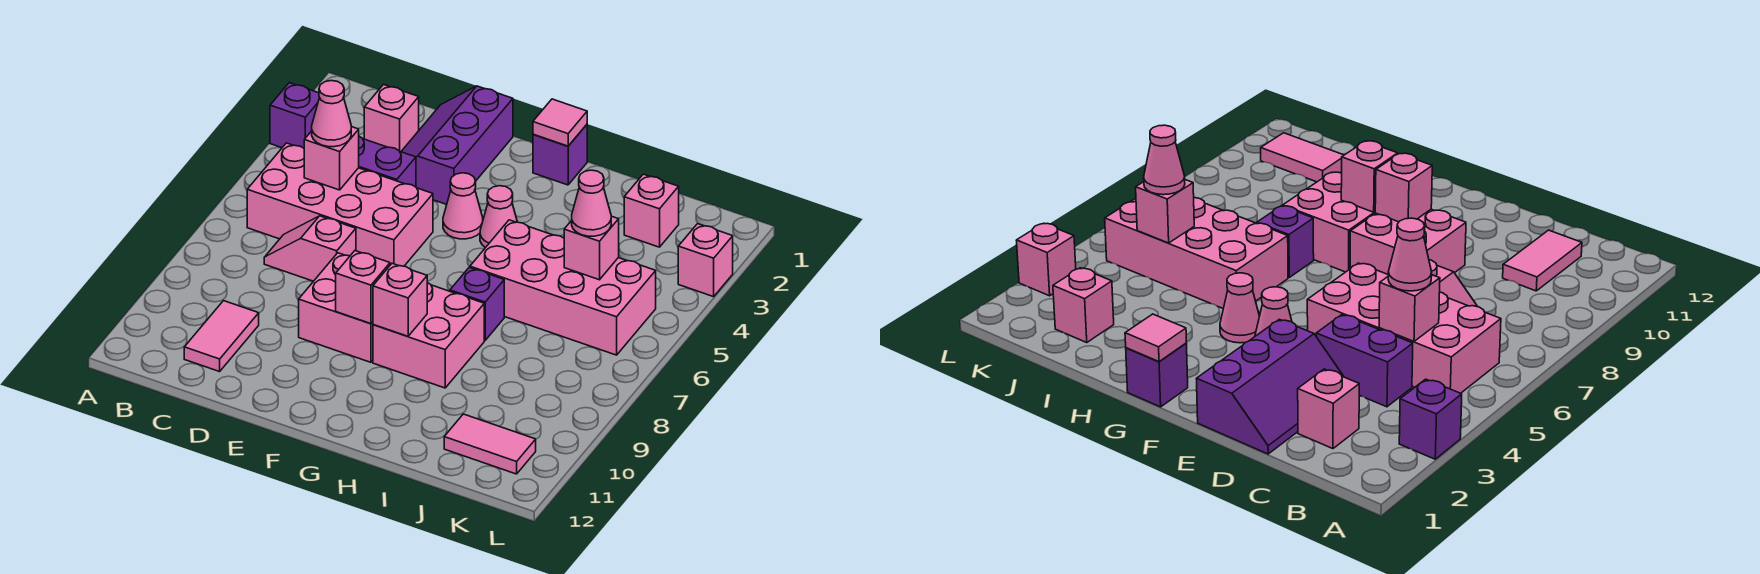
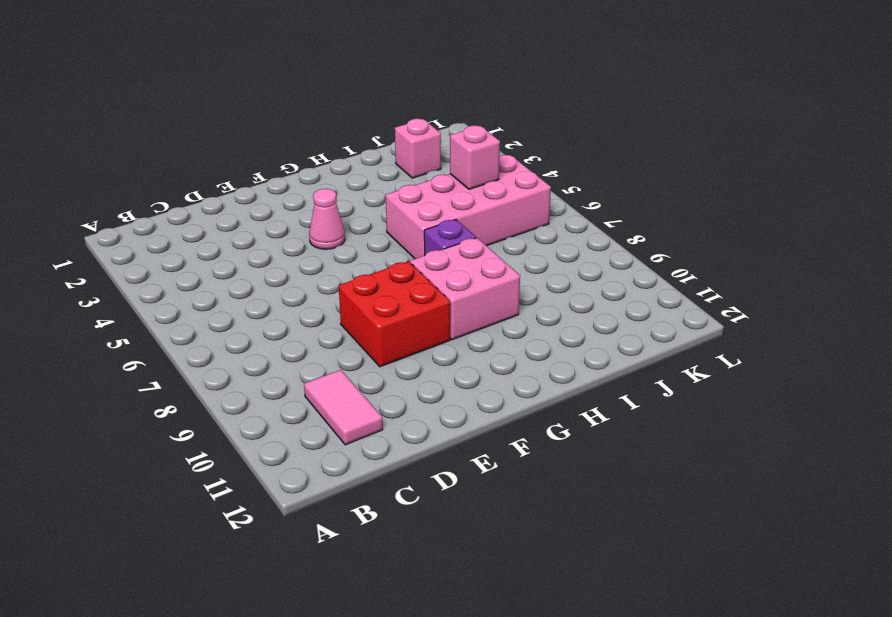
red 2x2 brick [339,261,450,367] -> pink 2x2 brick [299,253,373,362]
none -> purple 1x1 brick [270,83,319,148]
none -> pink 2x4 brick [247,143,433,266]
none -> pink 1x1 brick [364,85,419,152]

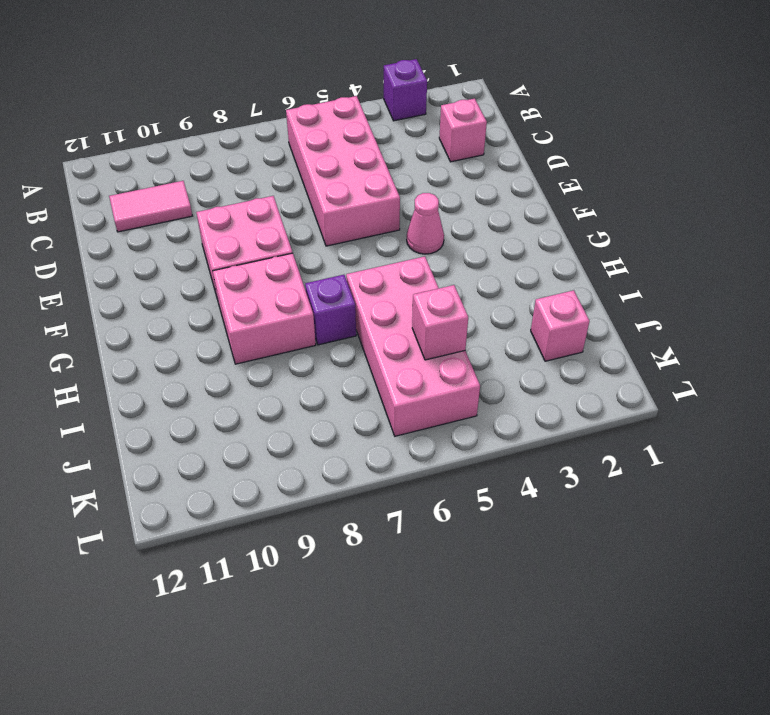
none -> purple 1x2 brick [359,137,416,187]
none -> pink 1x2 slope [264,216,356,281]
none -> purple 2x3 slope [401,86,513,205]

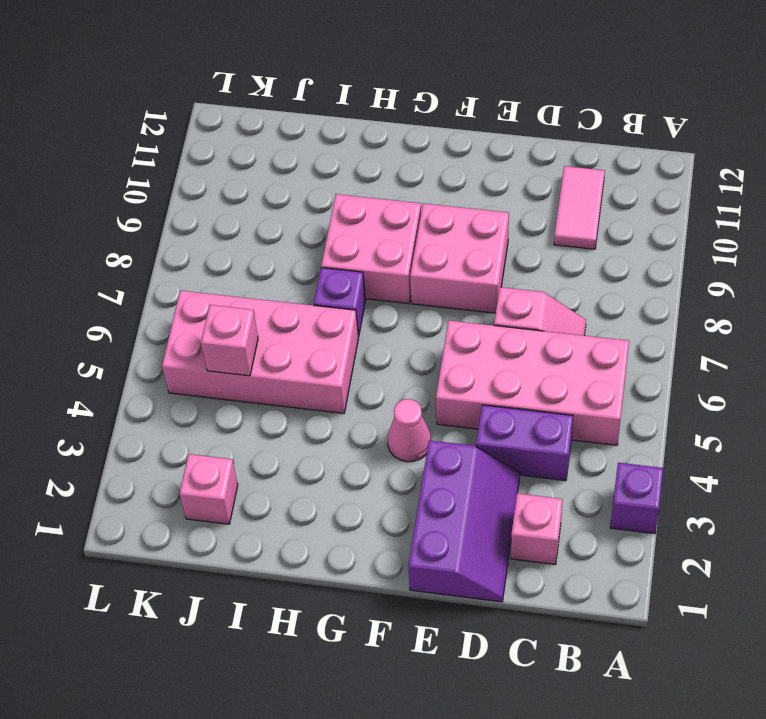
none -> purple 1x1 brick [533,125,587,185]
none -> pink 1x1 cone [480,186,517,248]
none -> pink 1x2 tile [444,414,536,474]

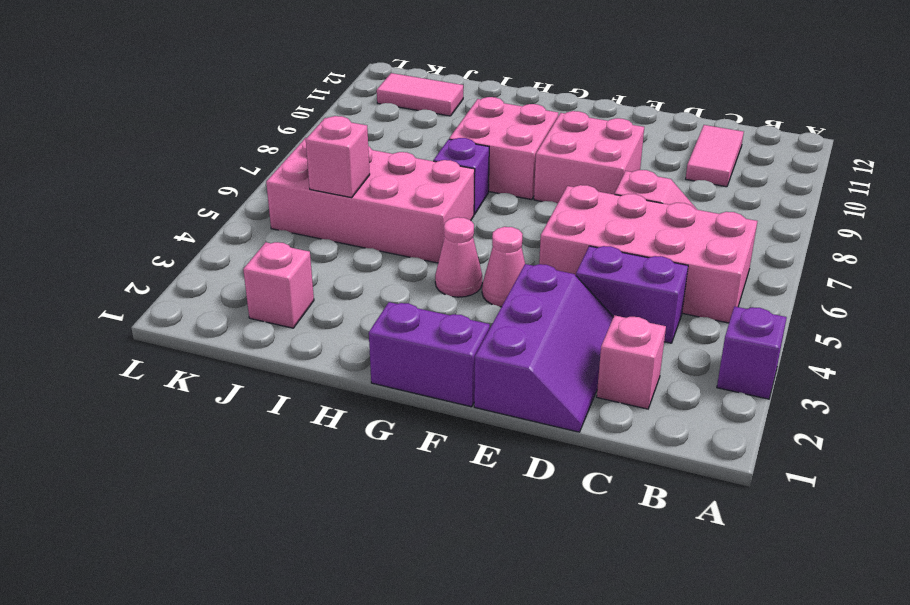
purple 1x2 brick [369,302,490,407] -> purple 1x1 brick [533,125,587,185]
none -> pink 1x1 brick [678,224,733,297]
none -> pink 1x1 brick [304,127,359,190]
none -> pink 1x1 brick [336,251,390,324]

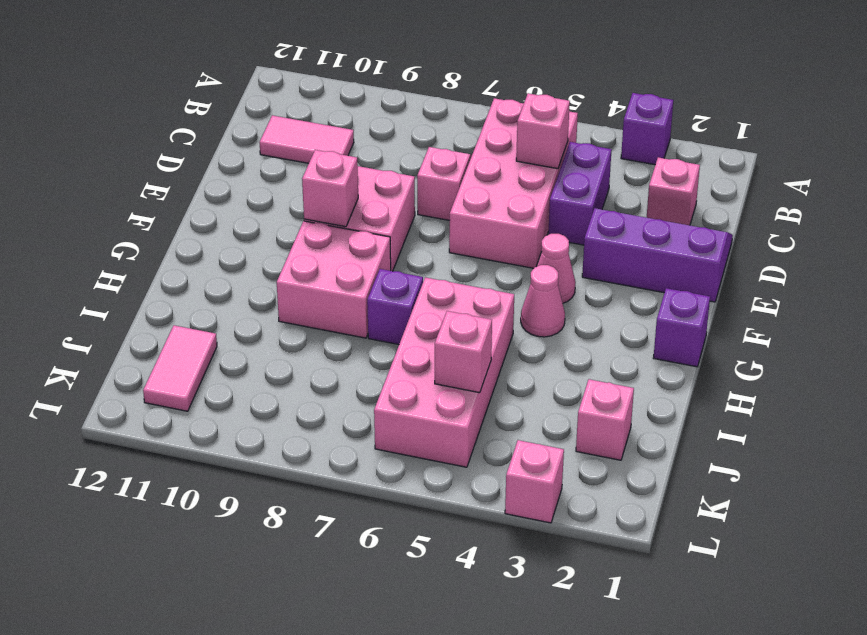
none -> pink 1x1 tile [533,99,587,146]
none -> pink 1x1 brick [373,263,427,336]
none -> pink 1x1 cone [312,81,351,147]

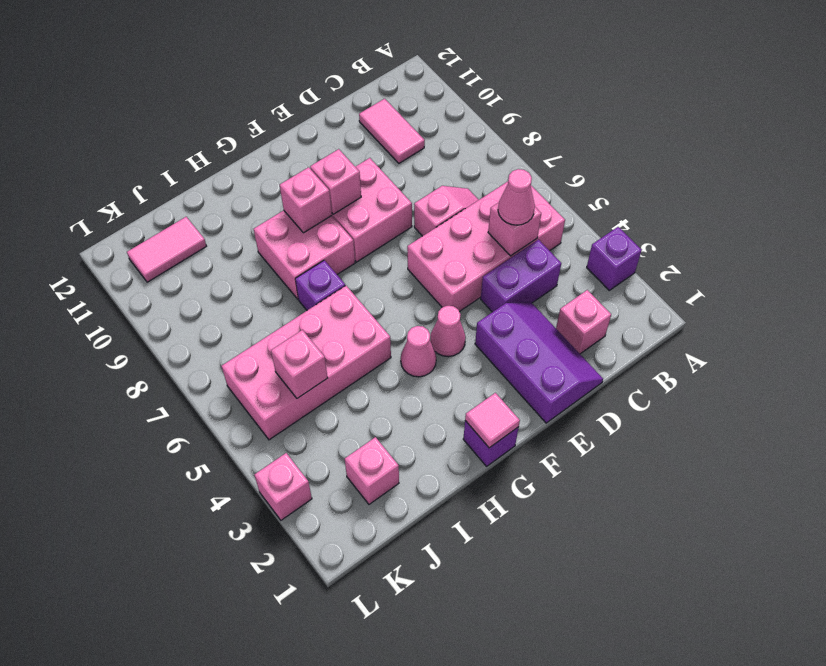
none -> pink 1x1 cone [572,170,611,236]

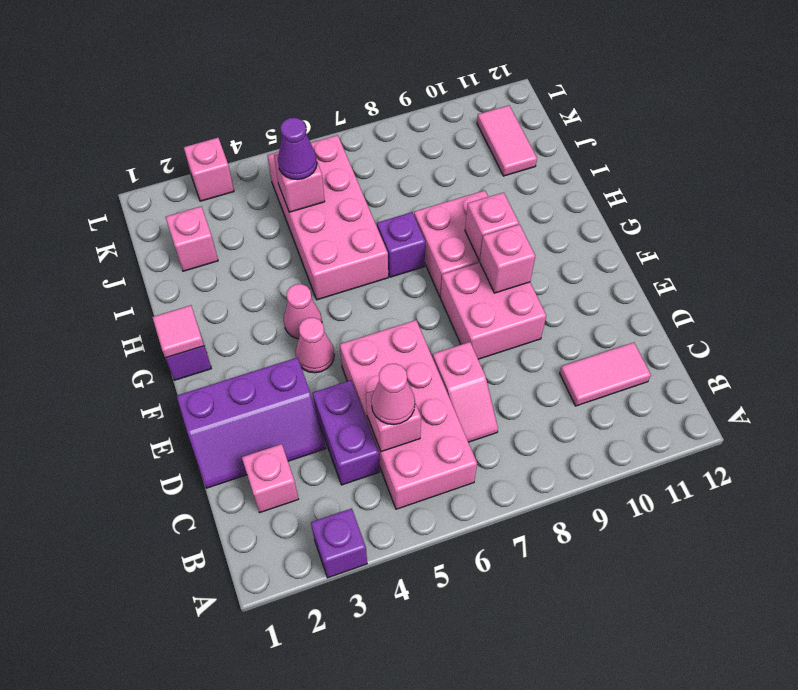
purple 1x1 cone [278,118,317,180] -> pink 1x1 cone [572,170,611,236]

